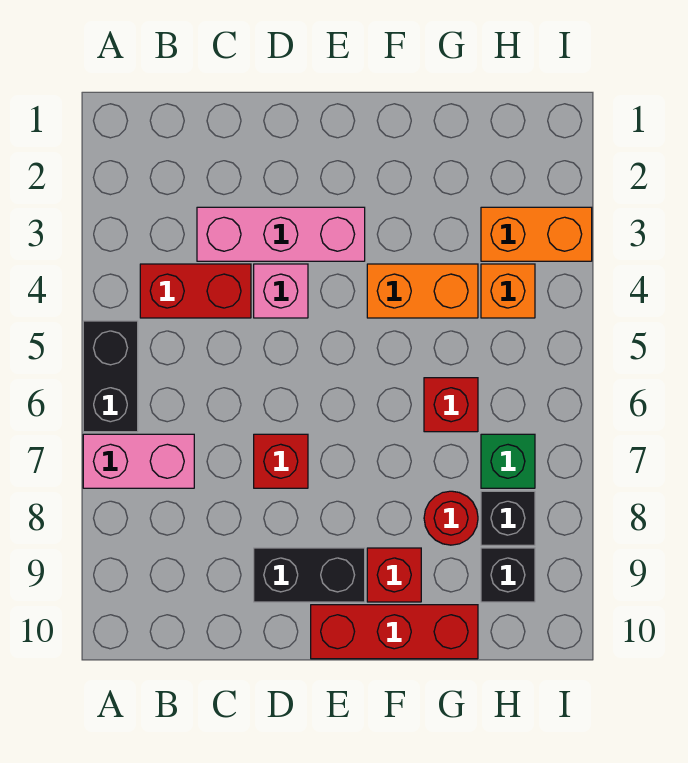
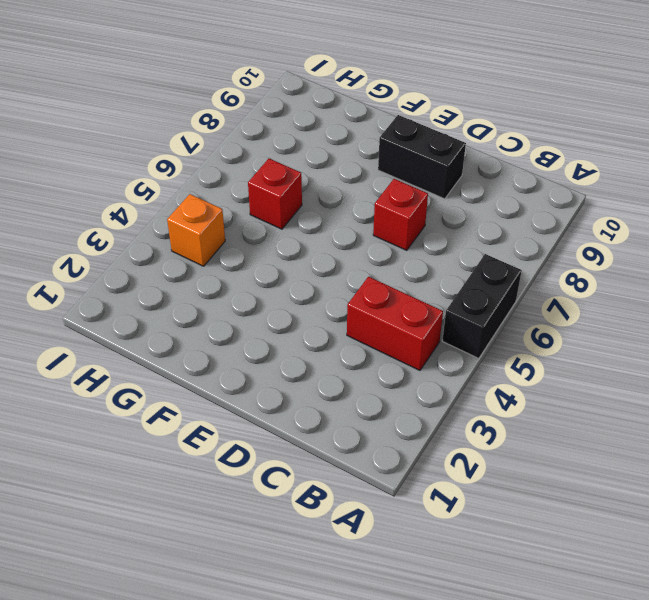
none -> pink 1x2 brick [83,434,194,488]
none -> pink 1x3 brick [197,207,365,261]
none -> pink 1x1 brick [254,264,308,318]

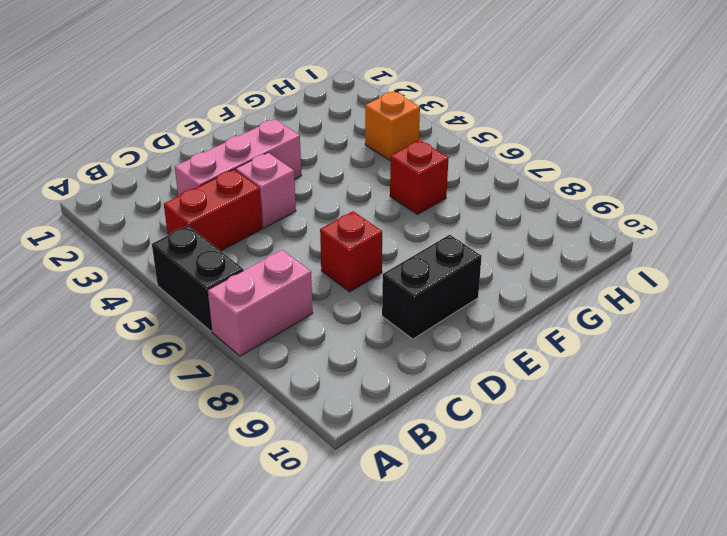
none -> red 1x3 brick [311,605,478,659]
none -> orange 1x2 brick [367,264,478,318]
none -> red 1x1 brick [367,548,421,602]

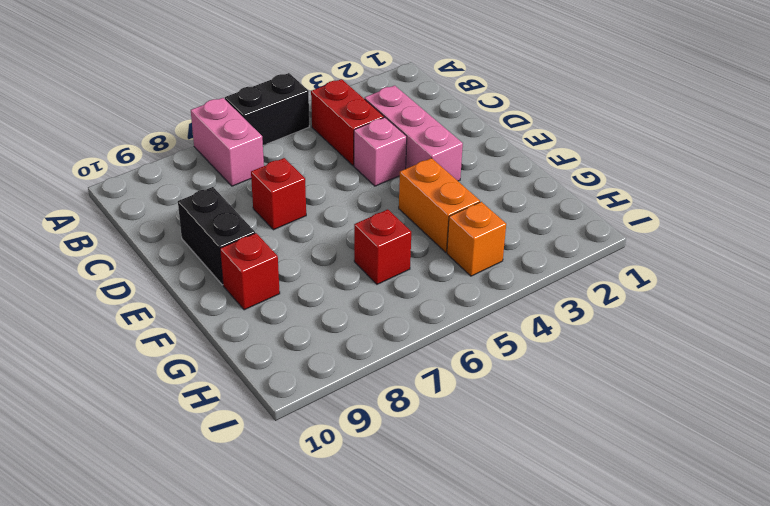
none -> red 1x3 brick [311,605,478,659]
none -> red 1x1 round brick [424,491,478,545]
none -> orange 1x2 brick [481,207,592,261]

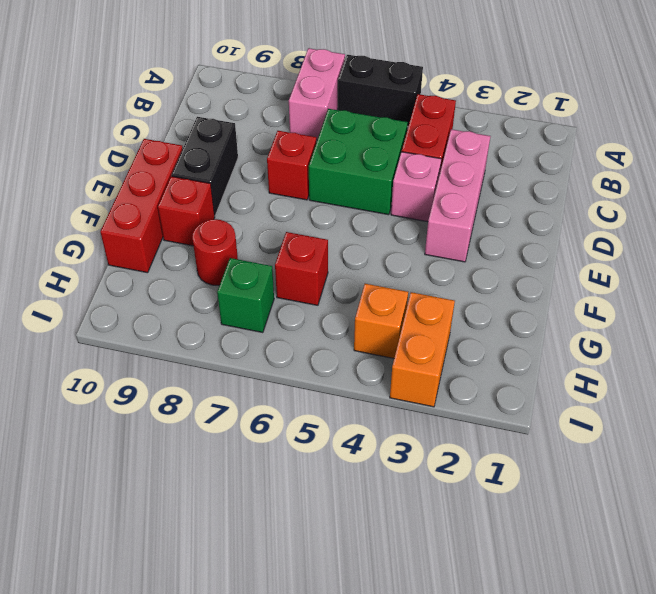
green 2x2 brick [309,109,408,215] -> none
none -> orange 1x2 brick [367,264,478,318]
none -> black 1x1 brick [481,491,535,545]
none -> black 1x1 brick [481,548,535,602]

